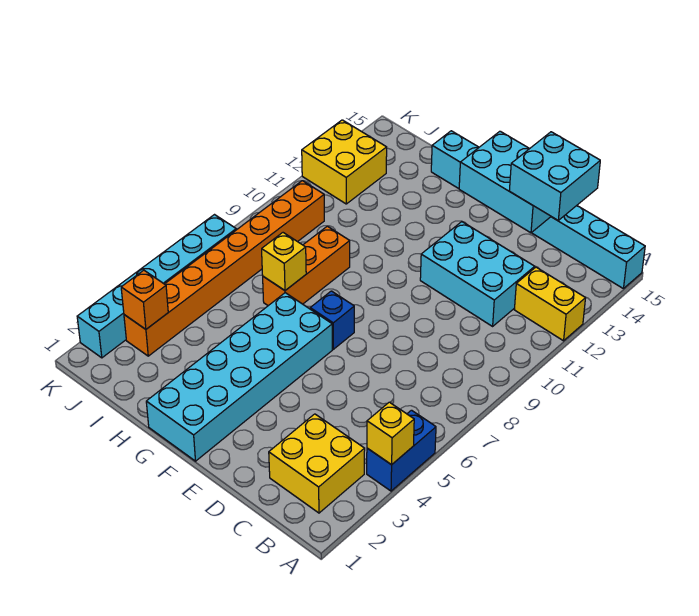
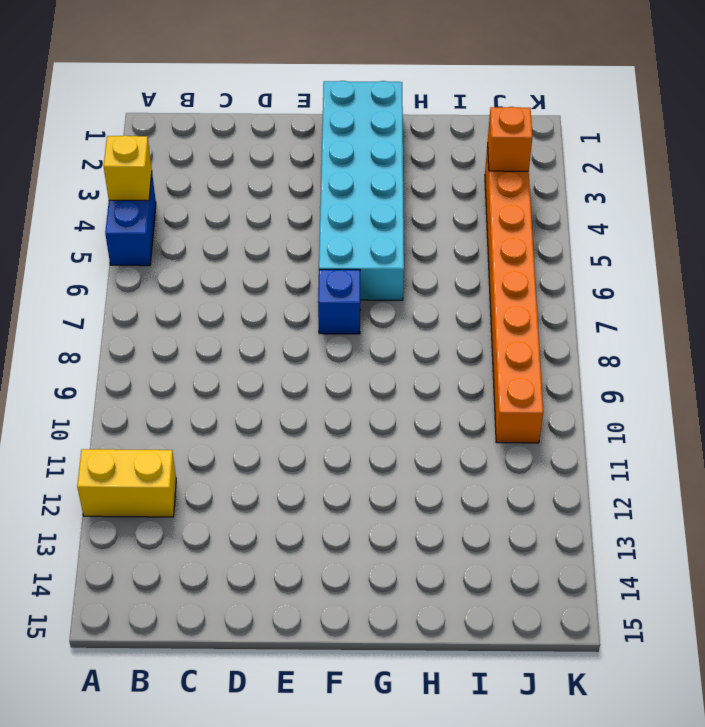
none -> cyan 1x8 brick [431,131,645,288]
none -> yellow 2x2 brick [269,414,365,513]
none -> cyan 2x3 brick [420,222,535,326]

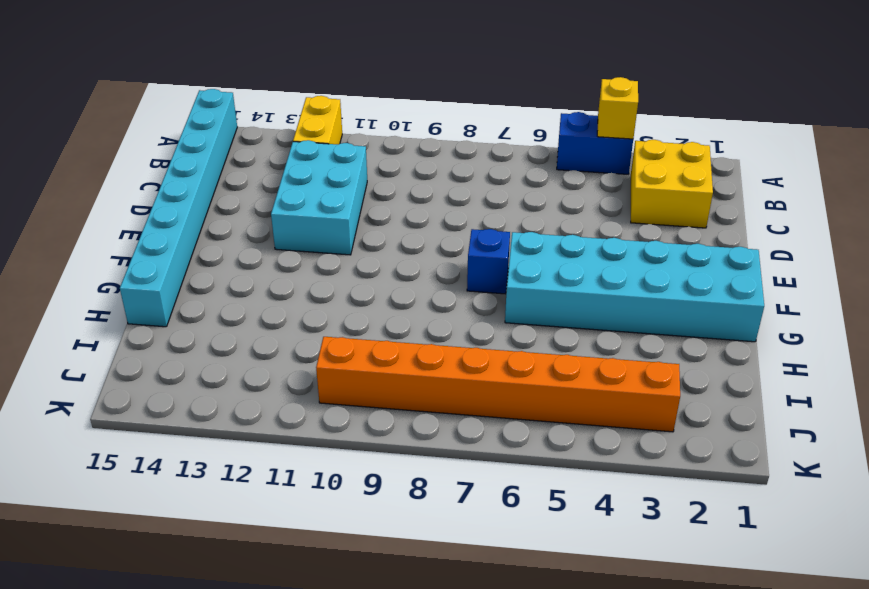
none -> orange 1x3 brick [263,226,350,306]
none -> yellow 2x2 brick [302,120,387,204]
none -> cyan 1x6 brick [77,215,236,358]

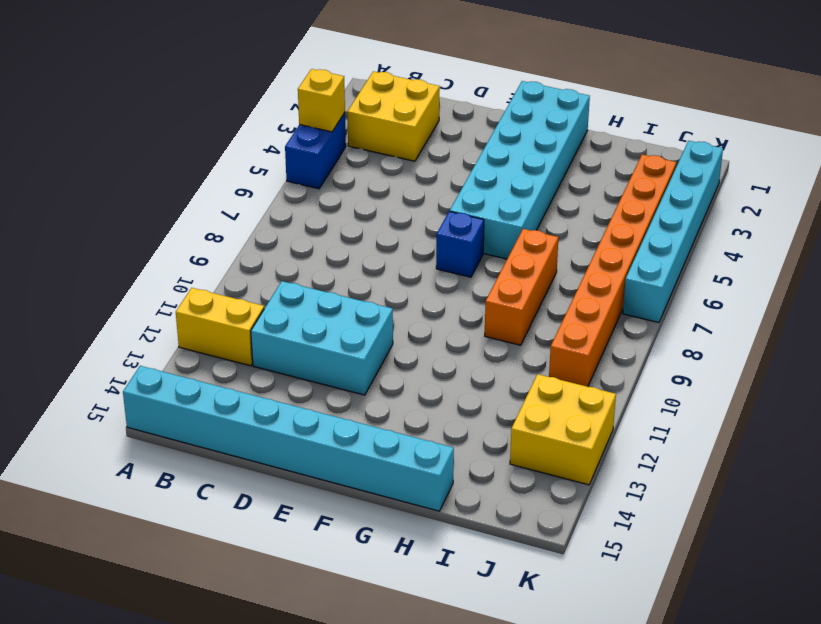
none -> cyan 2x3 brick [459,131,551,233]
none -> yellow 1x1 brick [262,233,306,290]
none -> orange 1x1 brick [121,270,168,329]

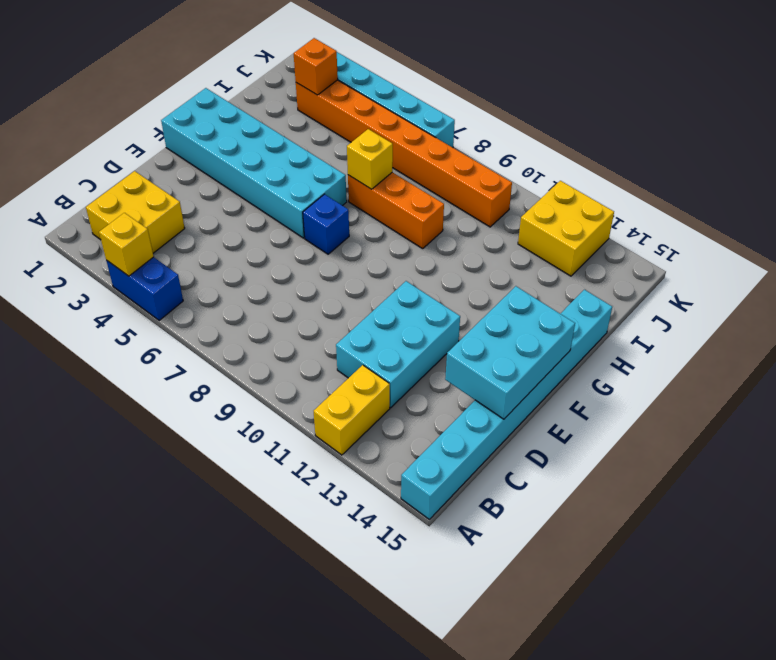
none -> cyan 2x2 brick [509,132,600,220]

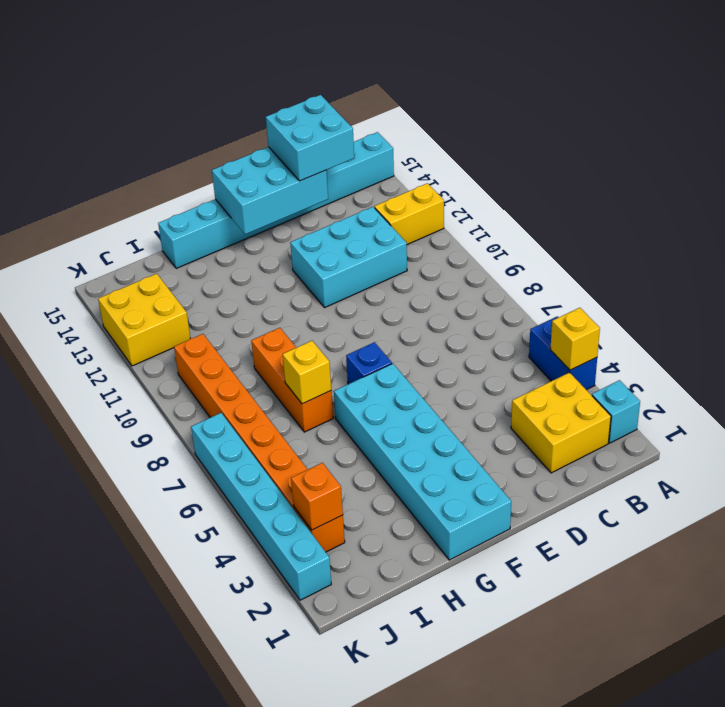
cyan 1x1 brick [592,380,640,443] -> none

